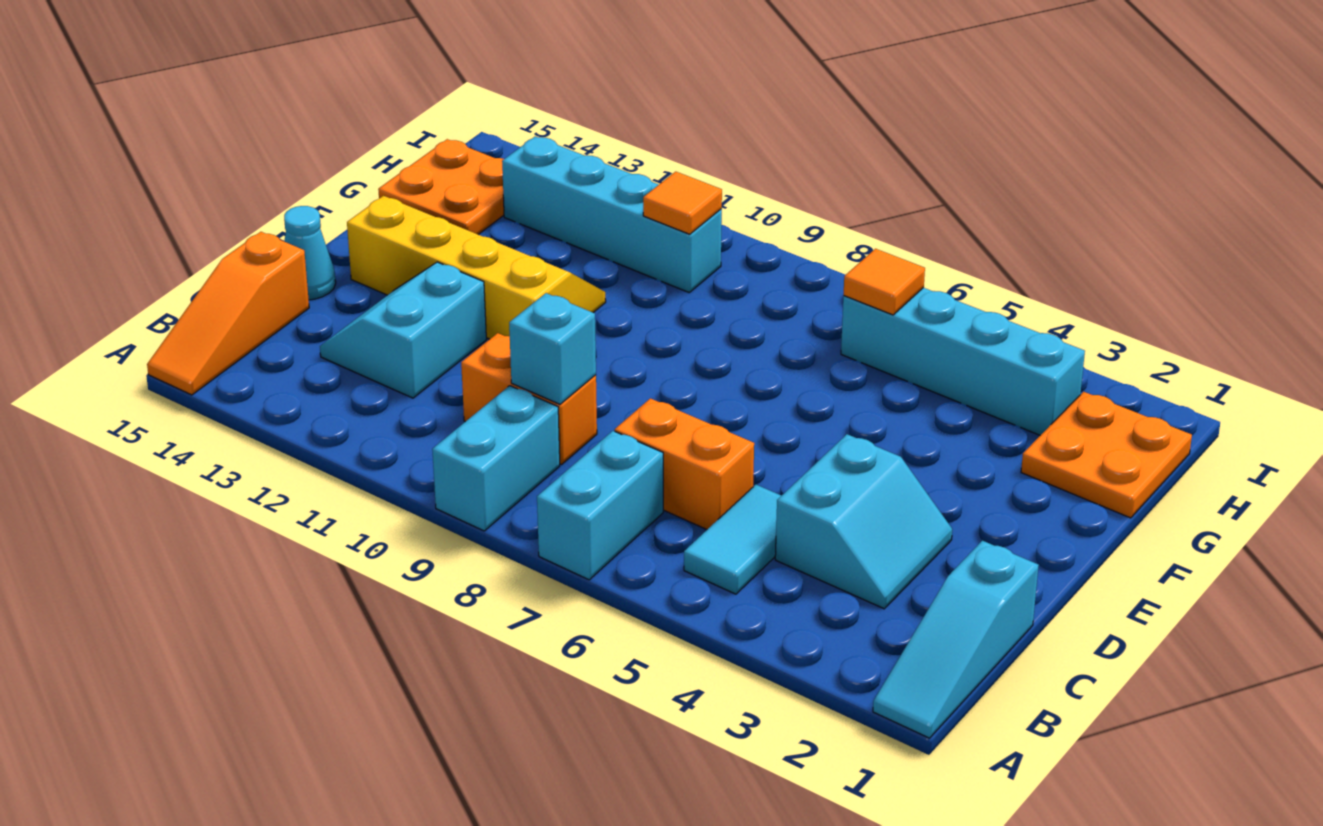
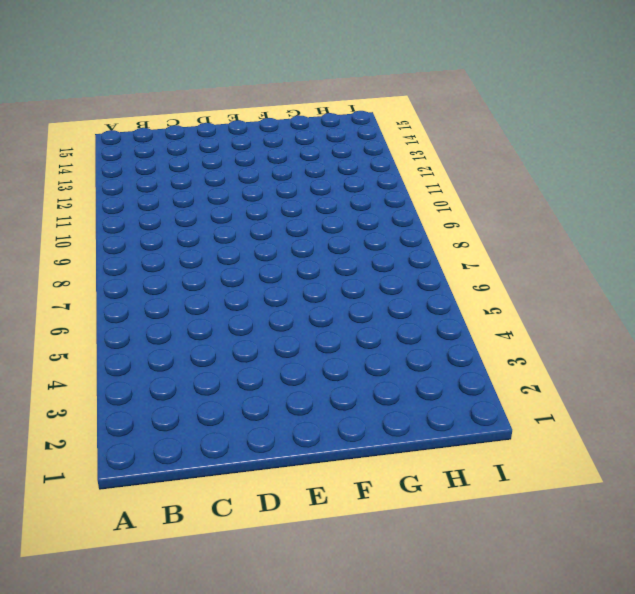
none -> cyan 1x3 slope [873,541,1039,738]
none -> cyan 1x2 brick [537,431,663,580]
none -> cyan 1x2 brick [432,386,560,531]

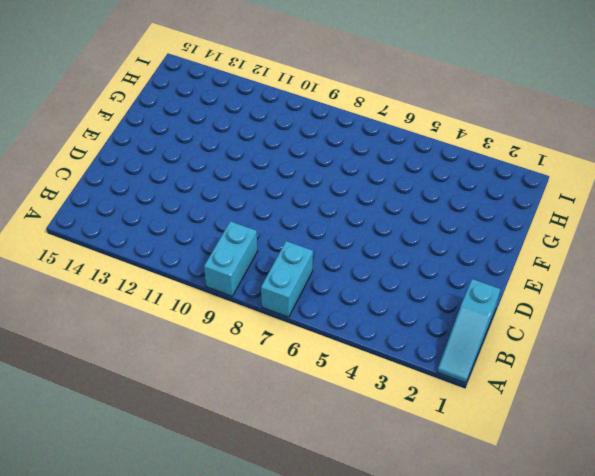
none -> orange 1x3 slope [147,232,309,395]
none -> cyan 1x2 tile [684,485,781,594]
none -> cyan 2x2 slope [775,434,952,609]

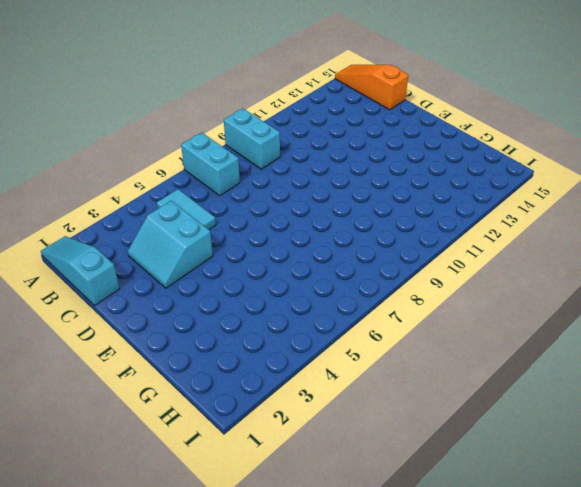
none -> orange 1x2 brick [615,398,754,529]
none -> orange 1x2 brick [461,333,597,464]
none -> cyan 2x2 slope [320,262,486,398]

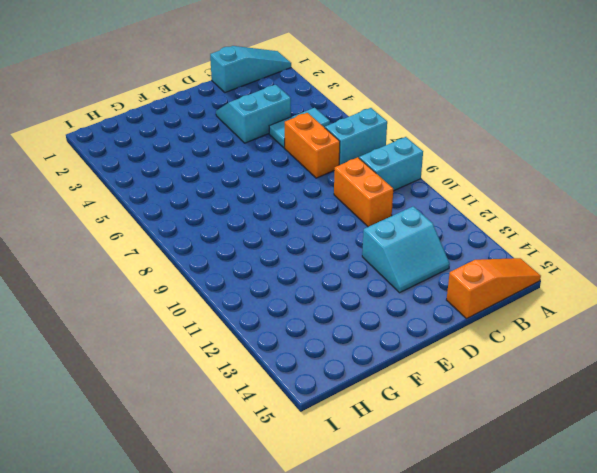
none -> cyan 1x1 cone [284,206,336,300]
none -> yellow 2x4 slope [347,196,606,339]
none -> orange 2x2 plate [1021,392,1192,518]

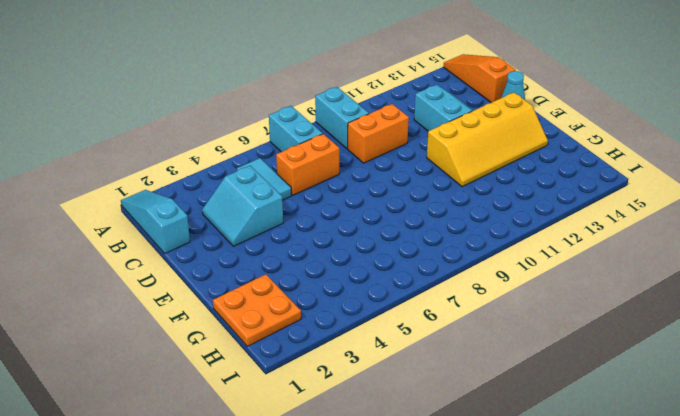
none -> orange 2x2 plate [378,139,504,235]
none -> cyan 1x4 brick [841,288,1085,435]
none -> cyan 1x4 brick [502,136,722,292]

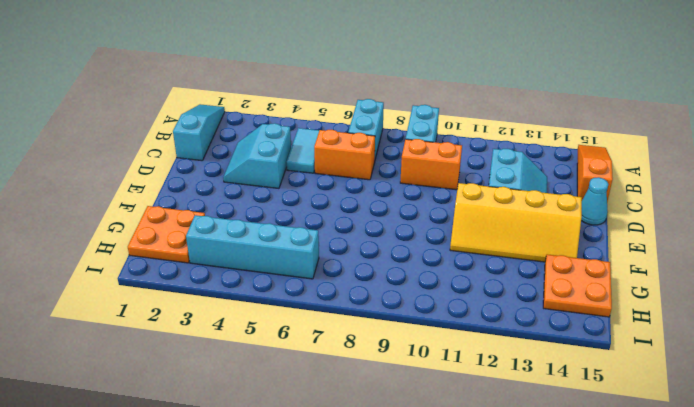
none -> cyan 1x4 brick [502,136,722,292]
none -> cyan 1x1 brick [509,293,596,404]
none -> orange 1x1 tile [844,249,925,315]

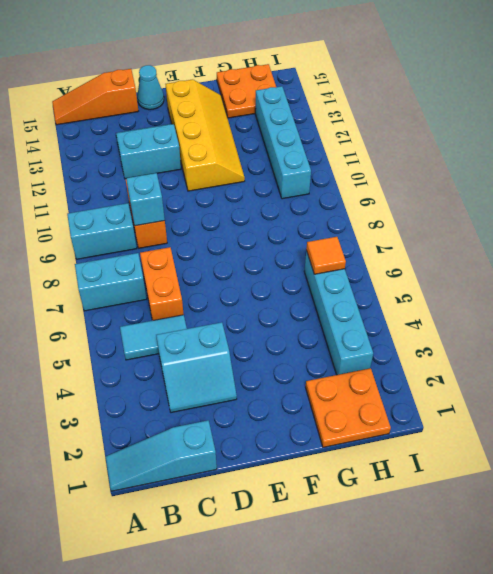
none -> orange 1x1 tile [643,172,722,234]

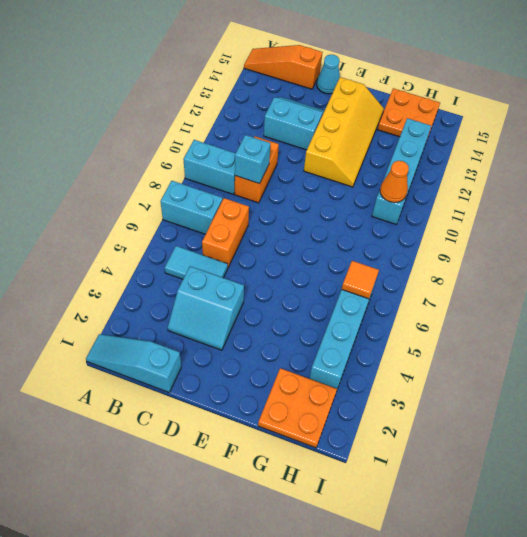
orange 1x1 cone [380,161,409,203] -> orange 1x1 tile [643,172,722,234]

